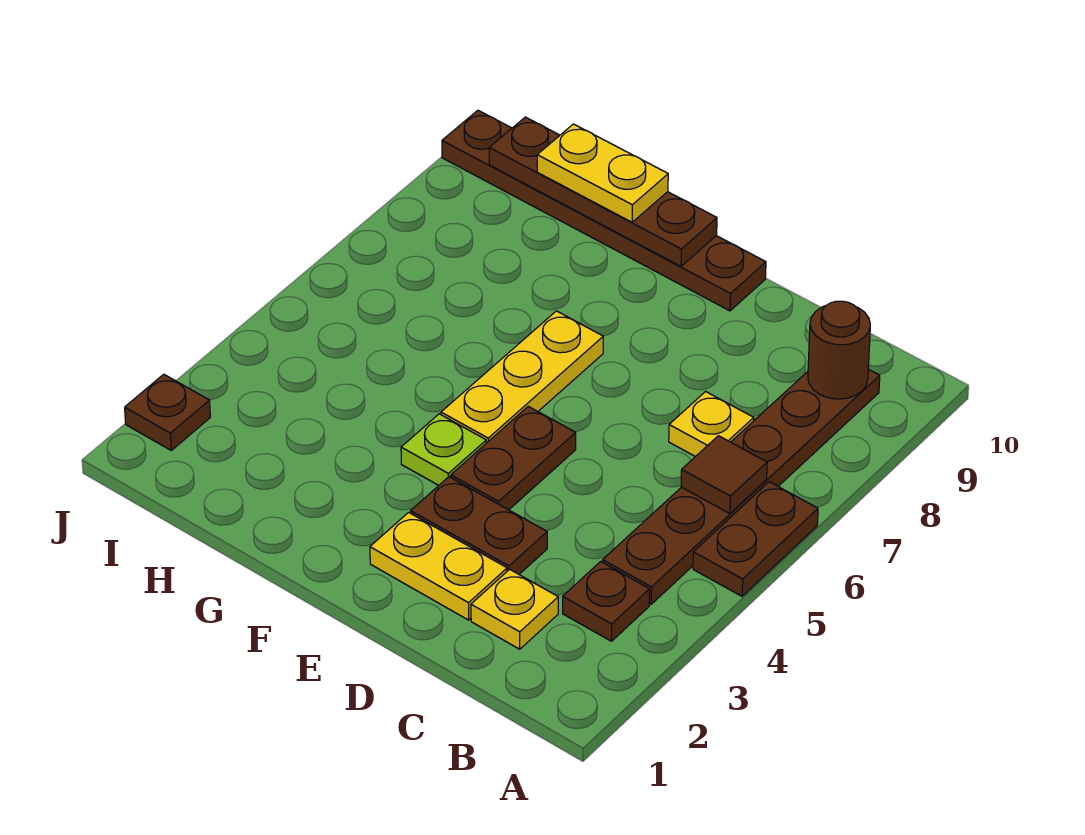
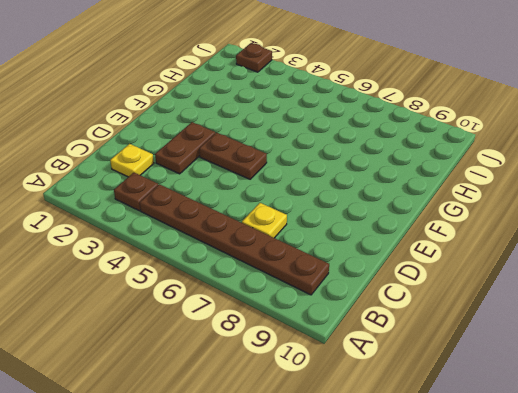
none -> brown 1x2 plate [693,482,818,596]
none -> yellow 1x2 plate [370,512,507,620]
none -> brown 1x6 plate [442,110,766,311]

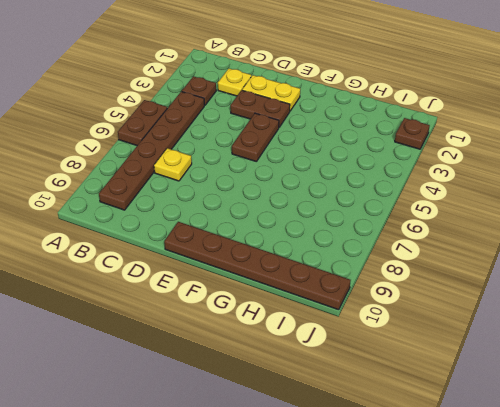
none -> lime 1x1 plate [401,414,486,485]
none -> yellow 1x3 plate [441,311,603,443]
none -> brown 1x1 tile [681,436,767,514]

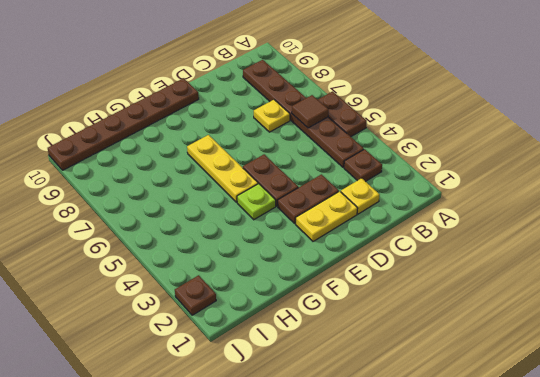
none -> brown 1x1 round brick [808,301,870,399]
none -> brown 1x4 plate [489,117,717,266]
none -> yellow 1x2 plate [537,124,668,222]

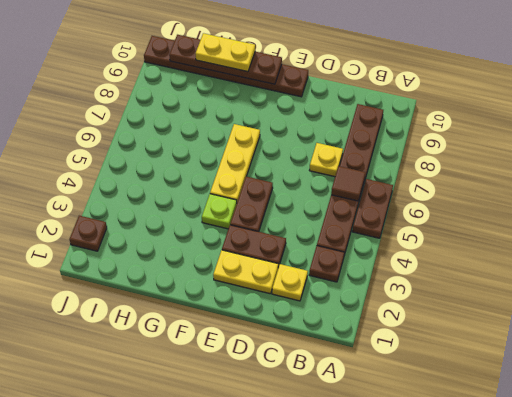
none -> brown 1x1 round brick [808,301,870,399]

